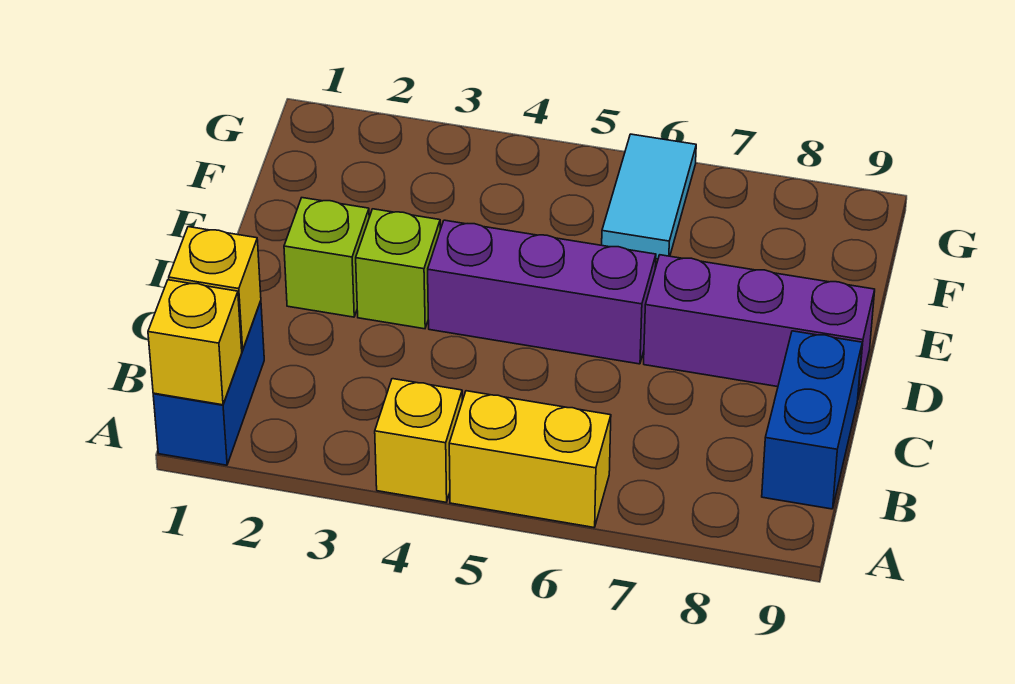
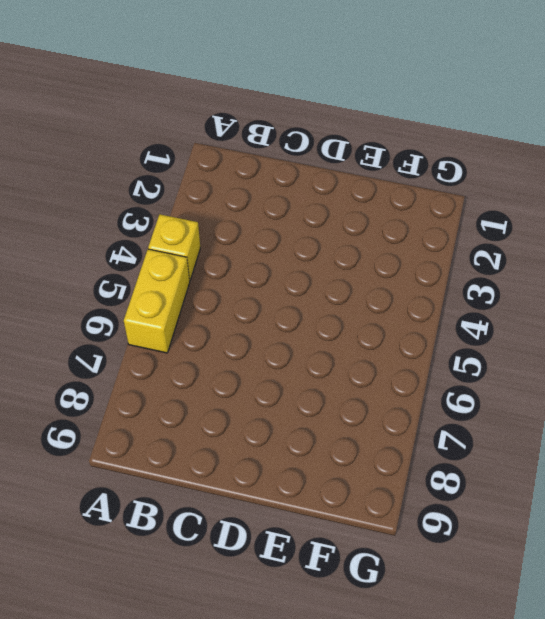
none -> blue 1x2 brick [153,301,264,465]
none -> blue 1x2 brick [762,331,862,509]

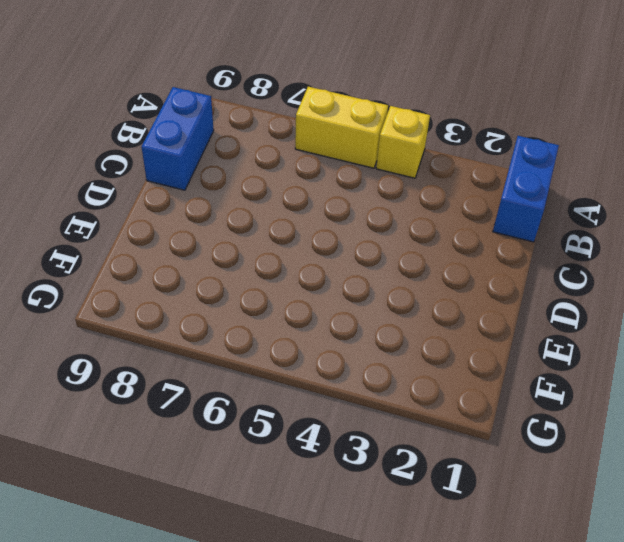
none -> lime 1x1 brick [284,198,369,317]
none -> lime 1x1 brick [356,209,440,329]

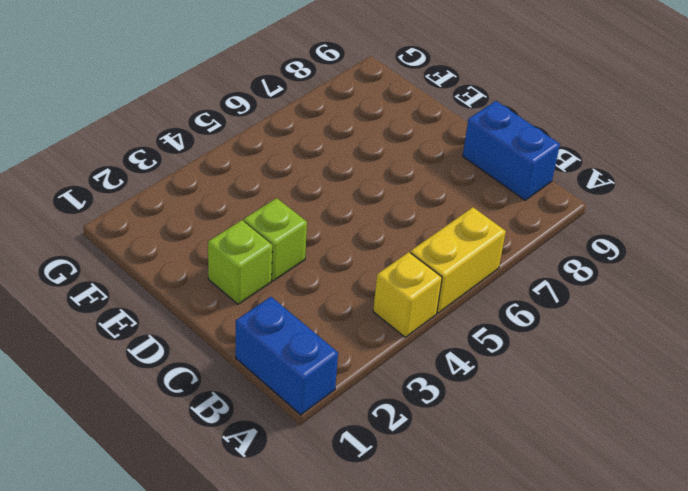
none -> purple 1x3 brick [428,220,656,364]
none -> purple 1x3 brick [644,255,875,397]

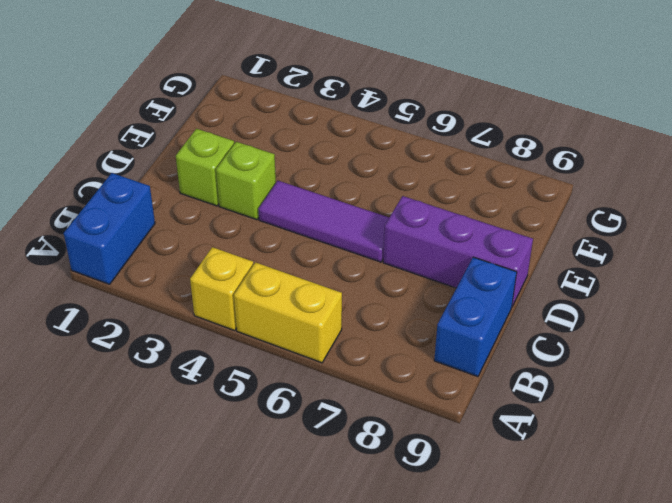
purple 1x3 tile [258,181,389,262] -> purple 1x3 brick [428,220,656,364]
none -> cyan 1x2 tile [602,134,696,259]
none -> yellow 1x1 brick [148,280,242,405]

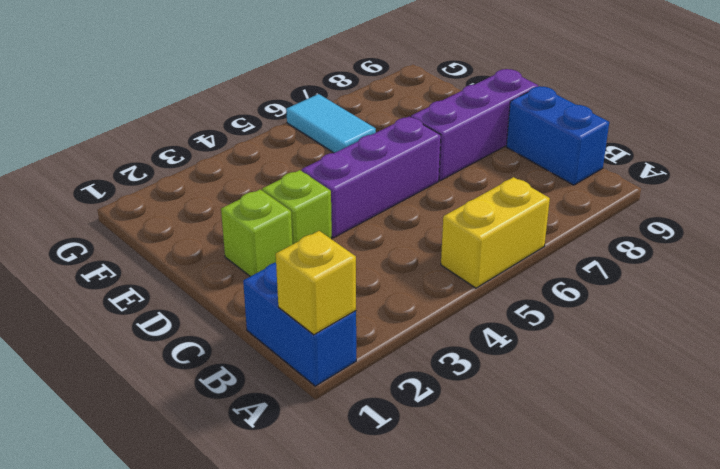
none -> yellow 1x1 brick [375,379,462,502]
none -> yellow 1x1 brick [169,227,261,350]

